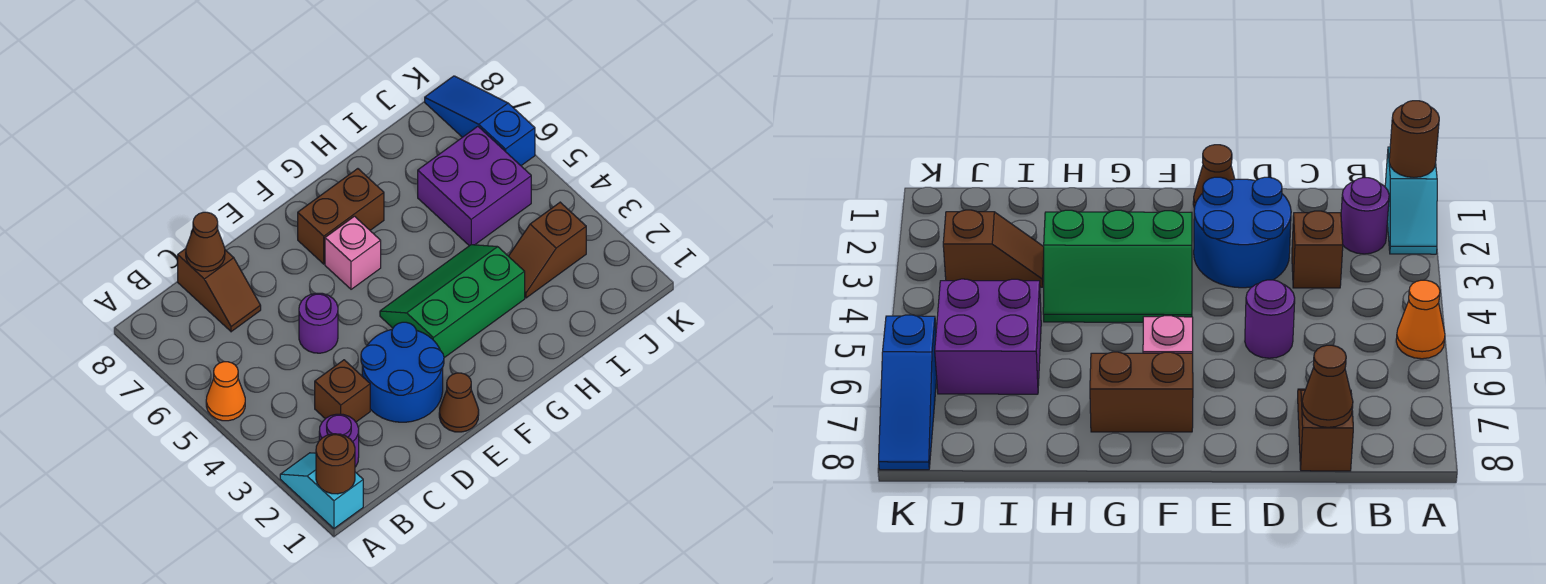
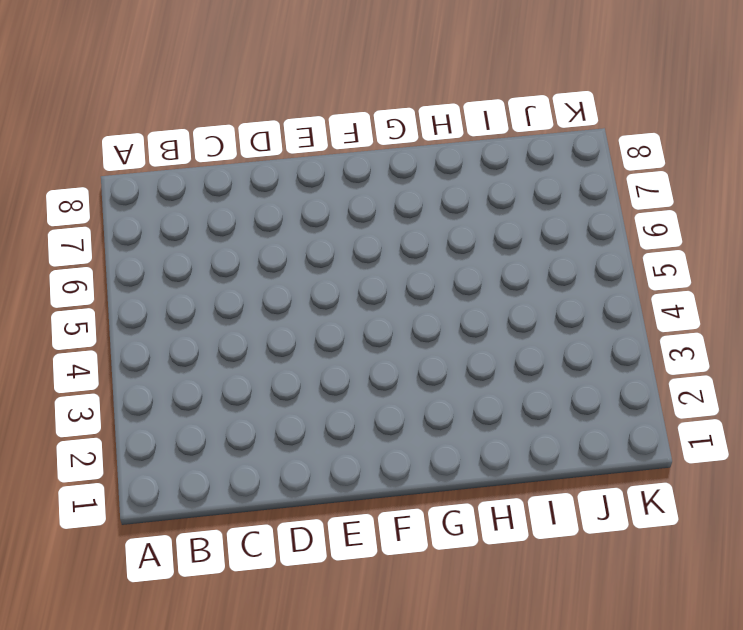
none -> cyan 1x2 slope [280,453,363,528]
none -> orange 1x1 cone [206,362,245,421]
none -> purple 1x1 round brick [319,414,359,467]

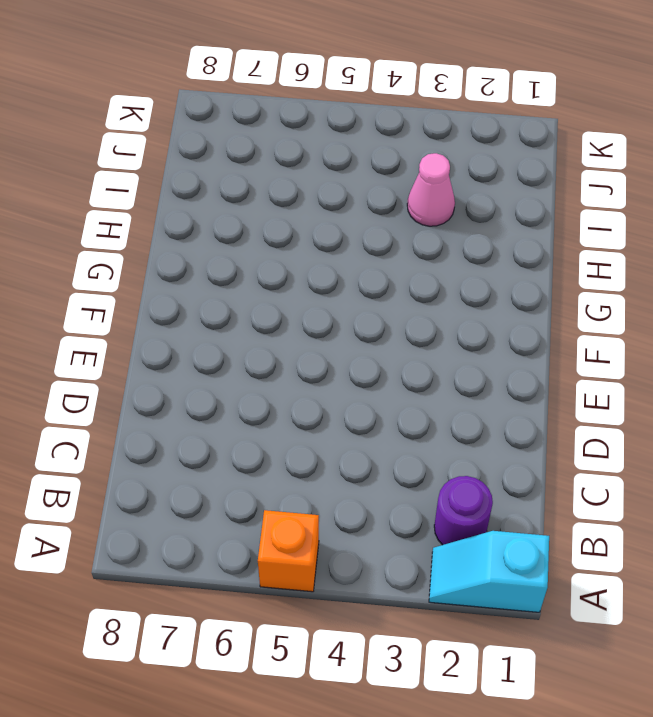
orange 1x1 brick [258,510,319,592] -> orange 1x1 cone [206,362,245,421]
pink 1x1 cone [407,153,455,226] -> brown 1x2 slope [509,202,586,298]
none -> brown 1x1 brick [315,360,370,422]
none -> brown 1x2 slope [178,249,261,332]
none -> blue 2x2 round brick [361,322,444,422]

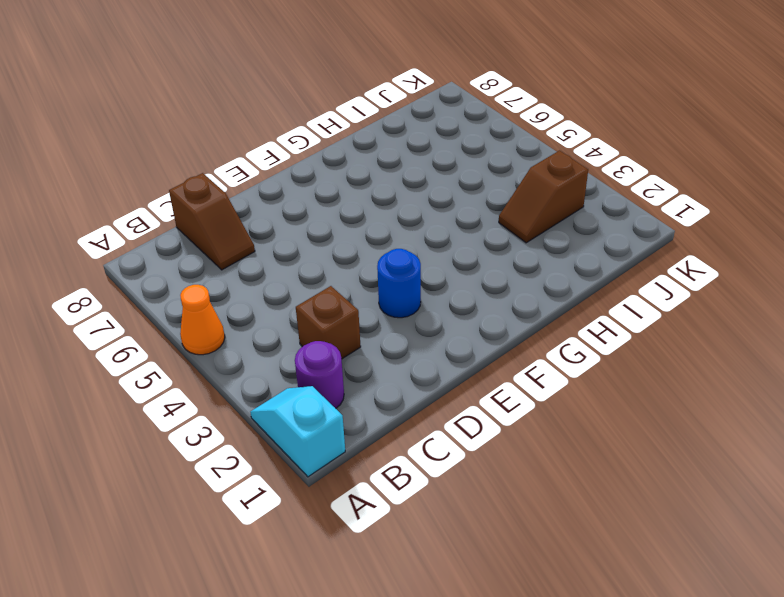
blue 1x1 round brick [377,249,421,318] -> blue 2x2 round brick [361,322,444,422]
none -> purple 1x1 round brick [299,293,338,353]
none -> brown 1x1 cone [439,373,479,432]
none -> green 2x3 slope [380,245,525,358]

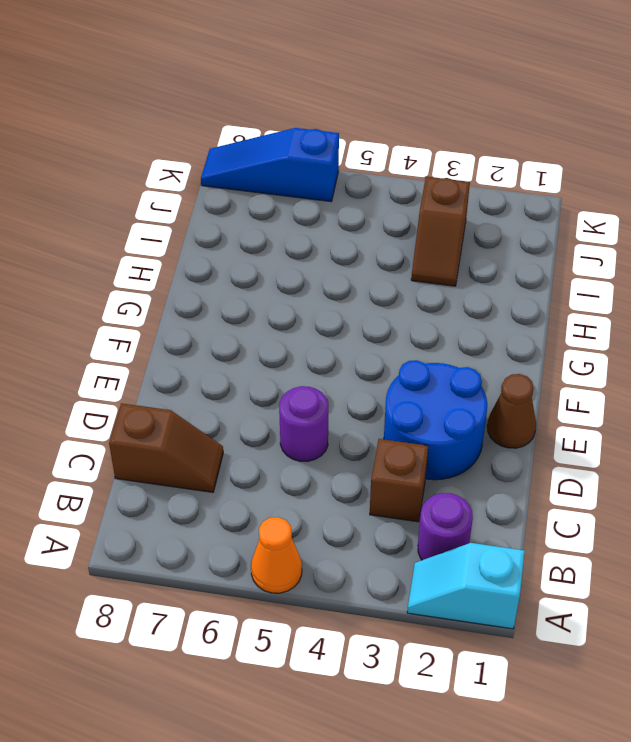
none -> green 2x3 slope [380,245,525,358]
none -> pink 1x1 brick [325,216,381,289]
none -> brown 1x2 brick [298,169,384,264]

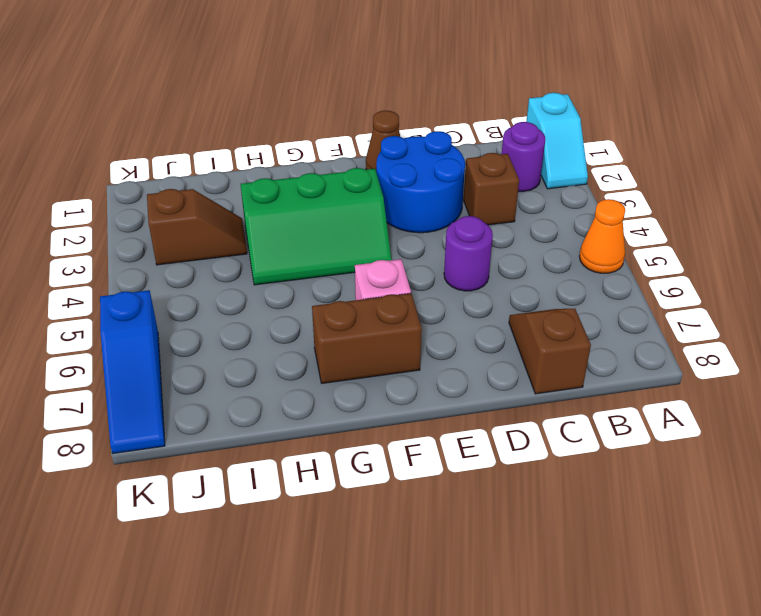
none -> purple 2x2 brick [418,126,531,246]
none -> brown 1x1 round brick [316,434,355,494]
none -> brown 1x1 cone [186,212,225,271]

